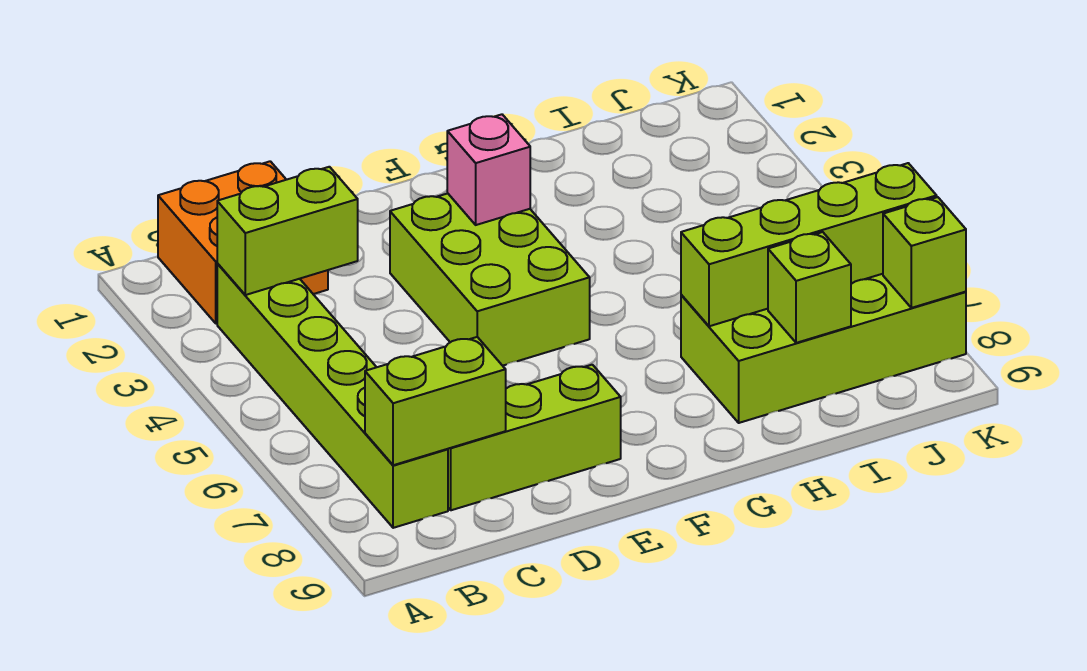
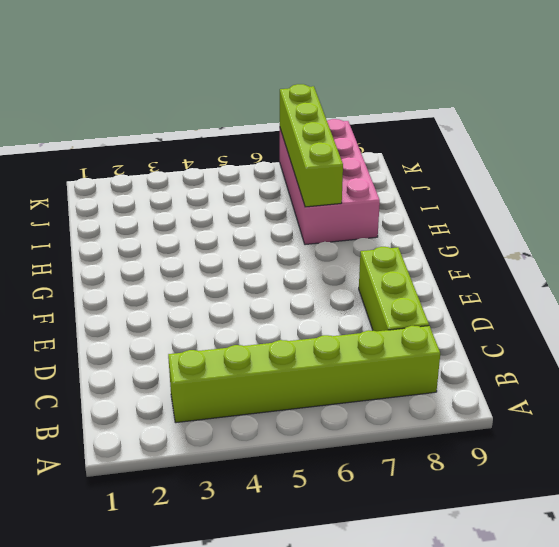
pink 2x4 brick [280,119,380,245] -> lime 2x4 brick [681,274,966,423]
none -> orange 2x2 brick [158,161,328,324]
none -> lime 2x3 brick [390,193,590,366]

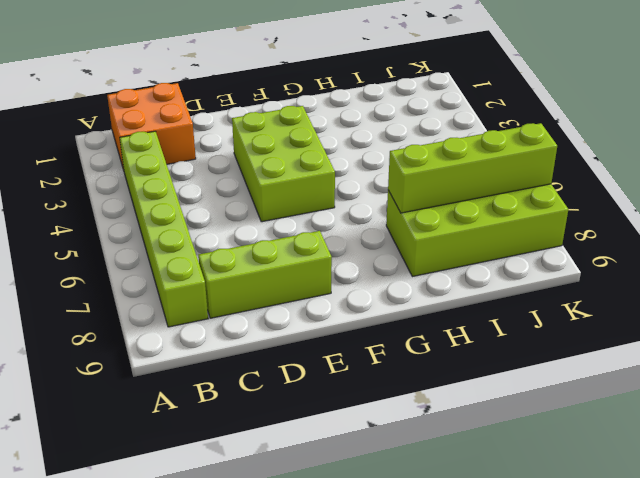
none -> lime 1x2 brick [217,167,358,295]
none -> lime 1x2 brick [365,337,506,465]

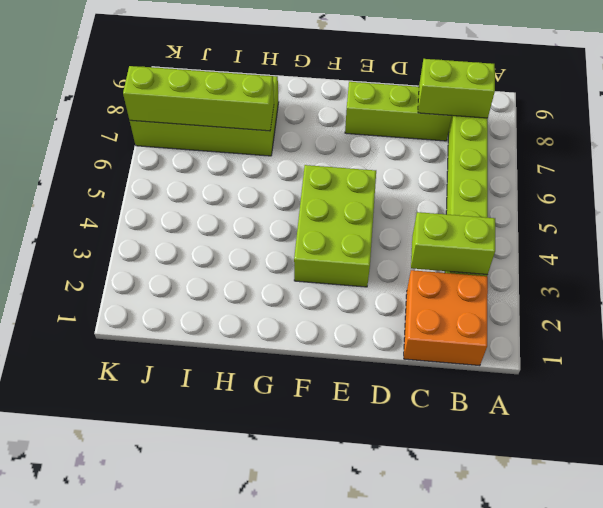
none -> pink 1x1 brick [447,114,530,225]
none -> lime 1x1 brick [768,232,851,343]

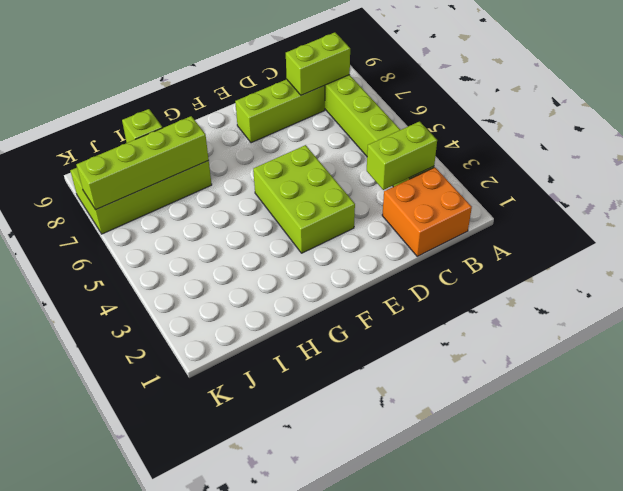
none -> pink 1x1 brick [447,114,530,225]
none -> lime 1x1 brick [883,197,966,308]

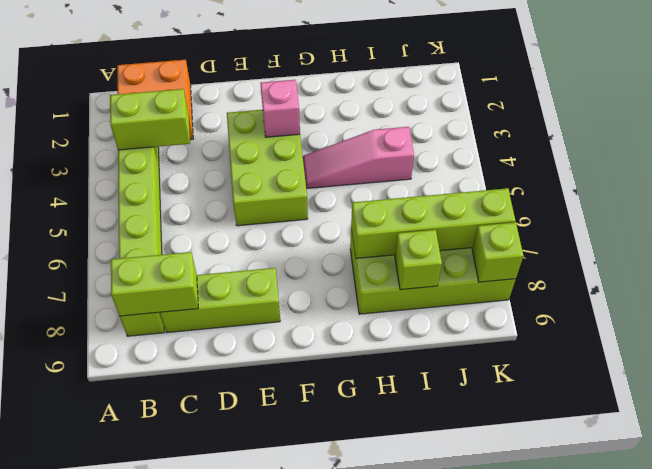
pink 1x3 slope [303,127,414,189] -> none

